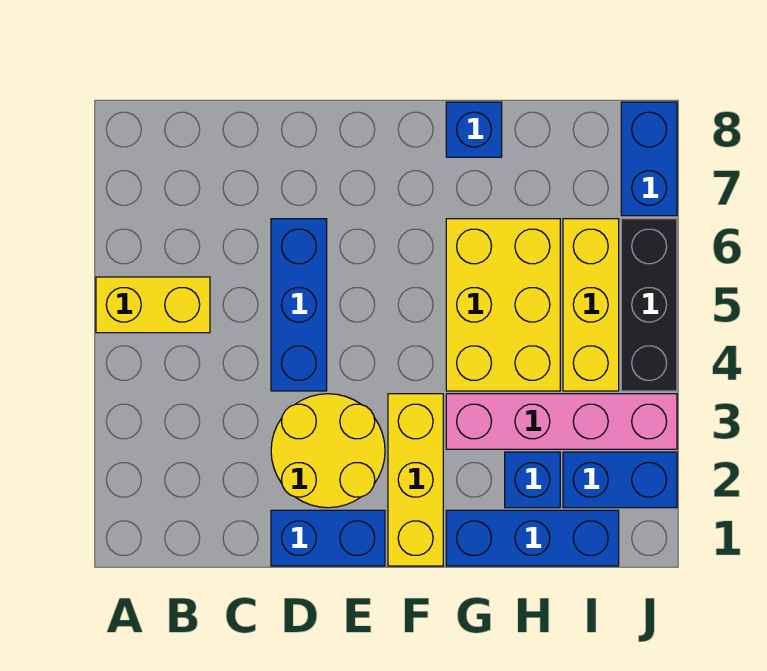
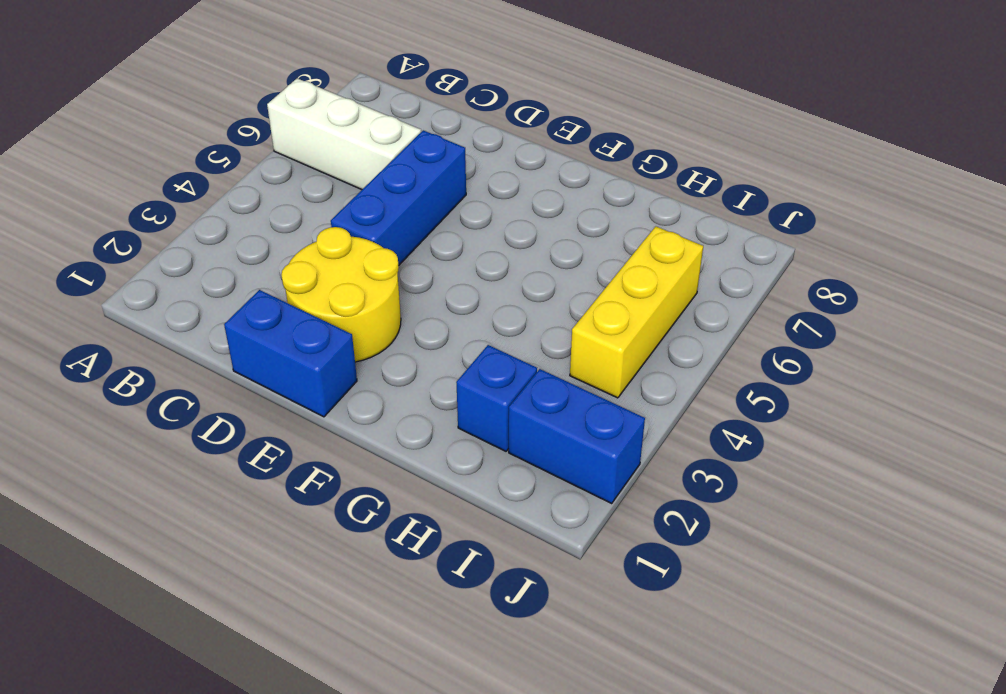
white 1x3 brick [267,78,421,190] -> none
none -> yellow 1x2 brick [96,277,210,333]
none -> yellow 1x3 brick [388,394,443,566]
none -> blue 1x3 brick [446,510,619,566]

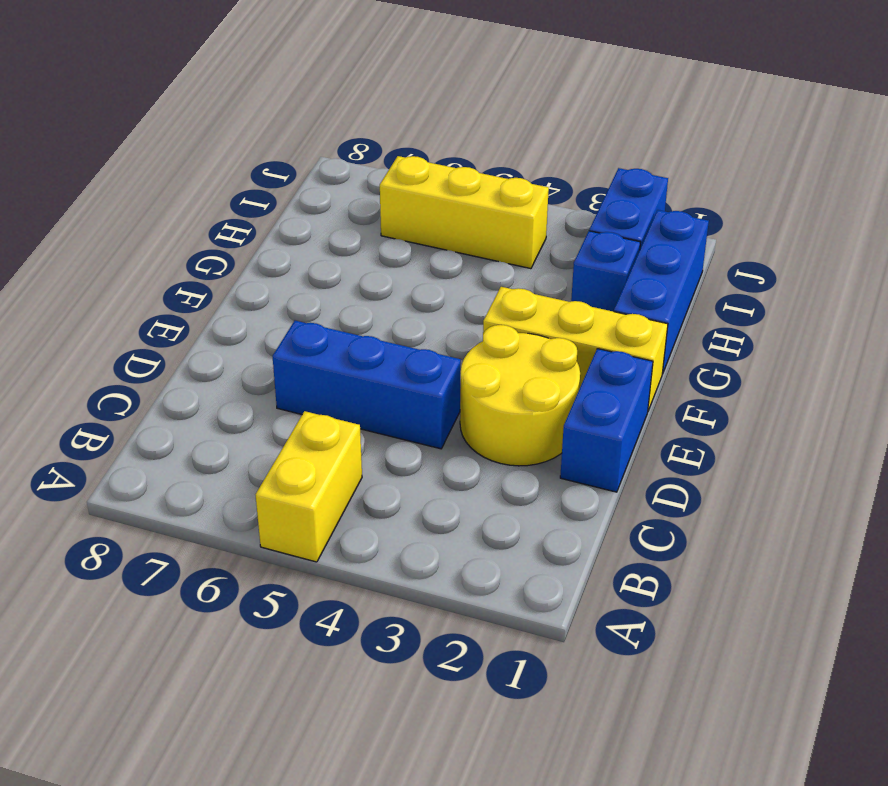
none -> pink 1x4 brick [446,394,677,449]
none -> yellow 2x3 brick [446,219,560,391]
none -> blue 1x1 brick [446,102,502,157]

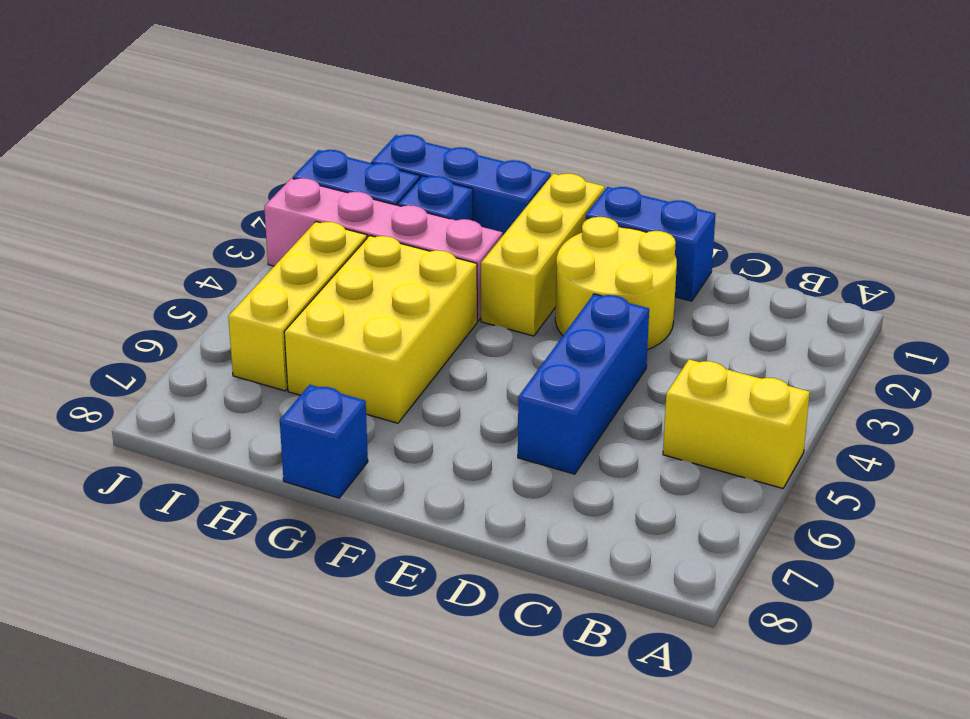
none -> black 1x3 brick [621,219,677,391]
none -> blue 1x2 brick [621,102,677,216]

